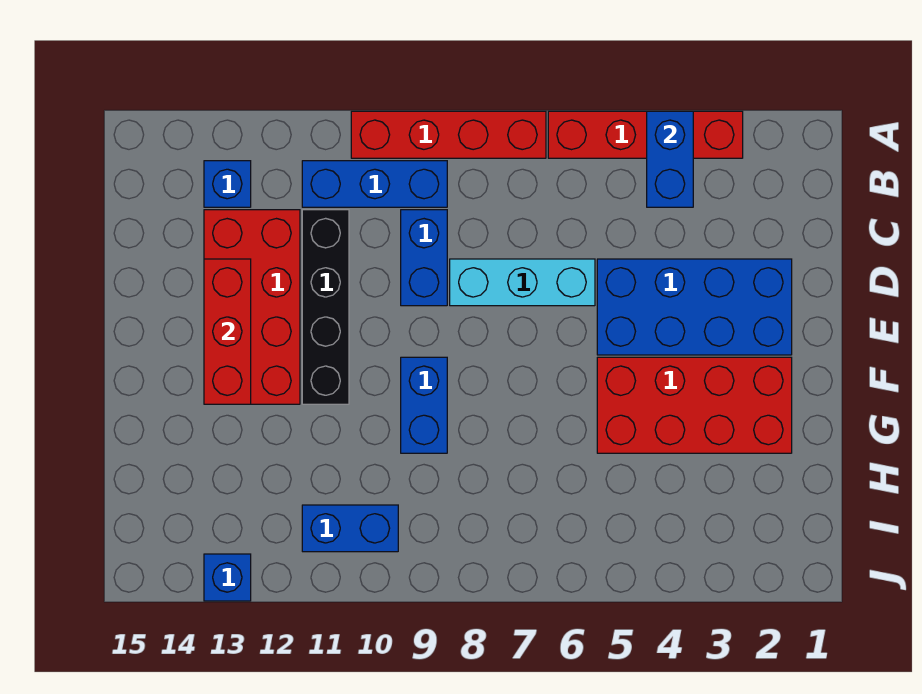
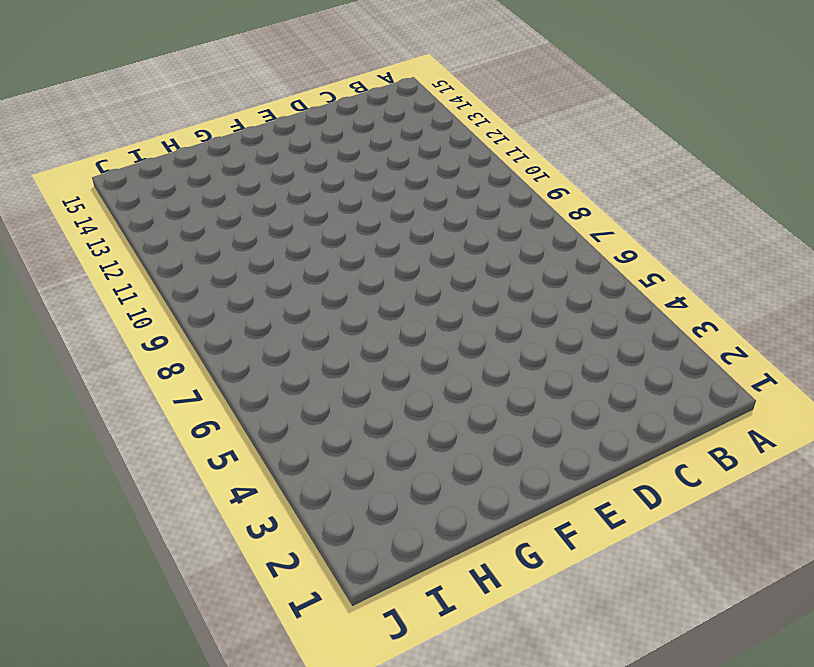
none -> red 1x4 brick [548,111,743,158]
none -> red 1x4 brick [351,111,546,158]
none -> blue 1x3 brick [302,161,447,207]

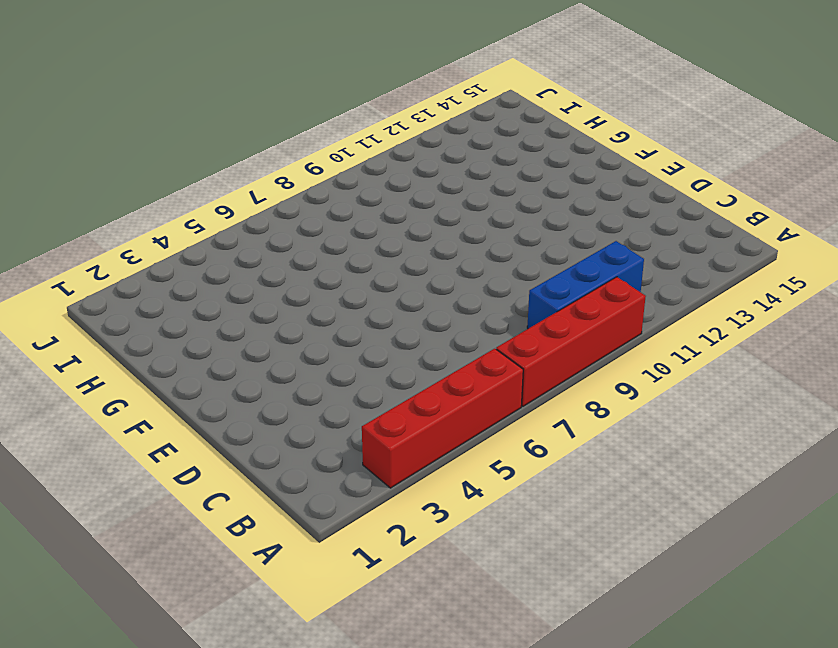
none -> blue 1x1 brick [204,161,251,207]
none -> blue 1x2 brick [401,210,447,306]
none -> black 1x4 brick [302,210,349,404]

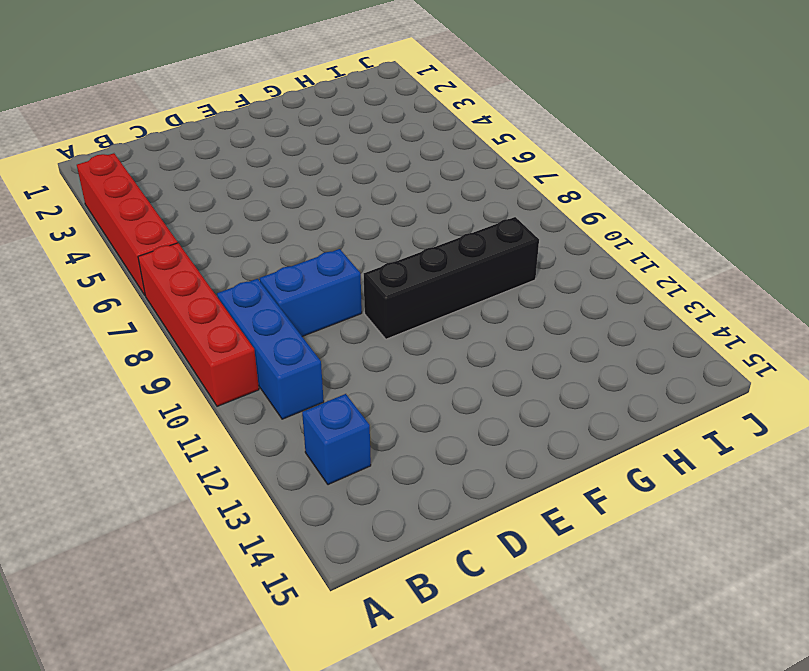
black 1x4 brick [364,217,539,339] -> black 1x4 brick moved to [302,210,349,404]
none -> red 2x4 brick [204,210,300,404]
none -> blue 2x4 brick [597,259,792,355]
none -> cyan 1x3 brick [450,259,595,306]

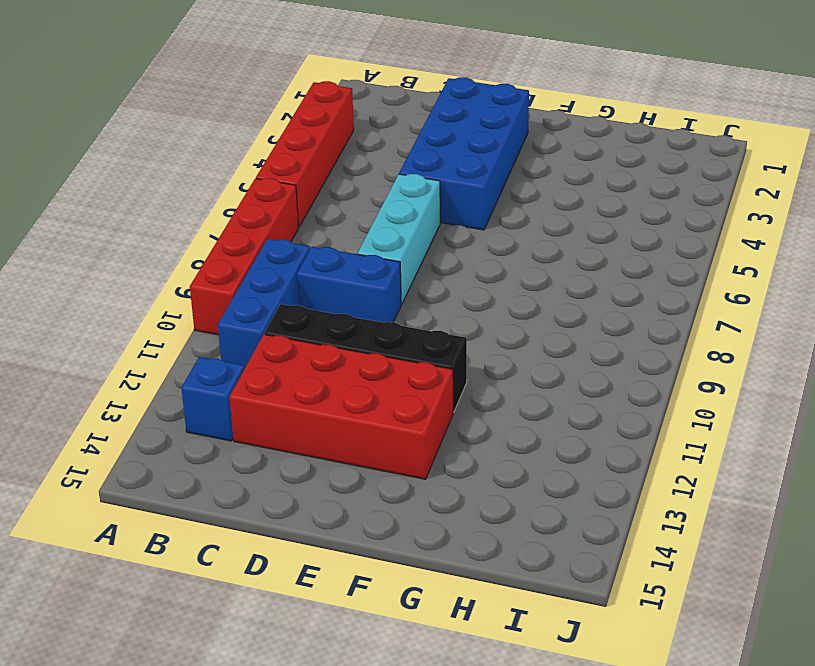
none -> red 2x4 brick [597,357,792,453]
none -> blue 1x2 brick [401,357,447,453]
none -> blue 1x2 brick [302,505,398,552]

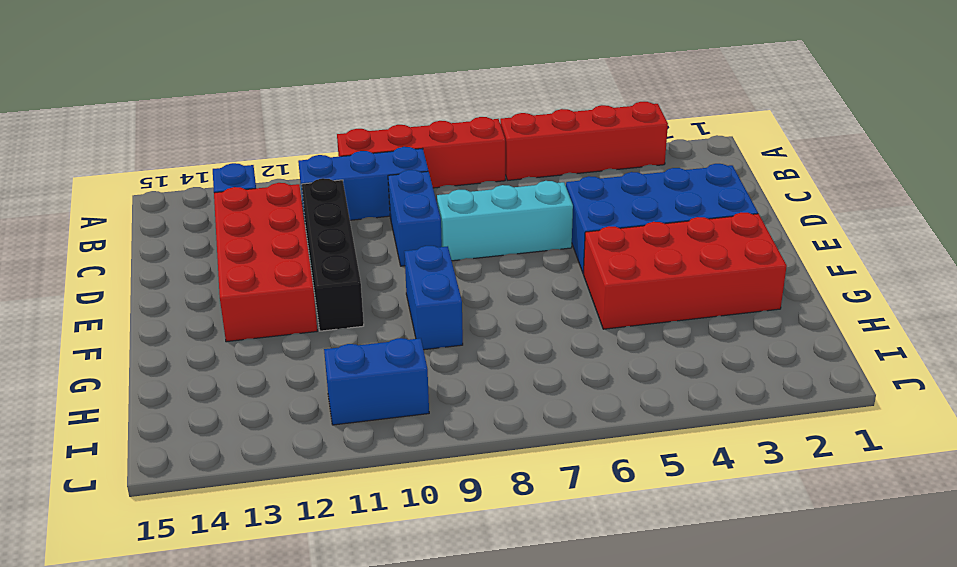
none -> blue 1x1 brick [204,554,251,601]
none -> blue 1x2 brick [647,111,693,207]
none -> red 1x3 brick [204,259,251,404]

